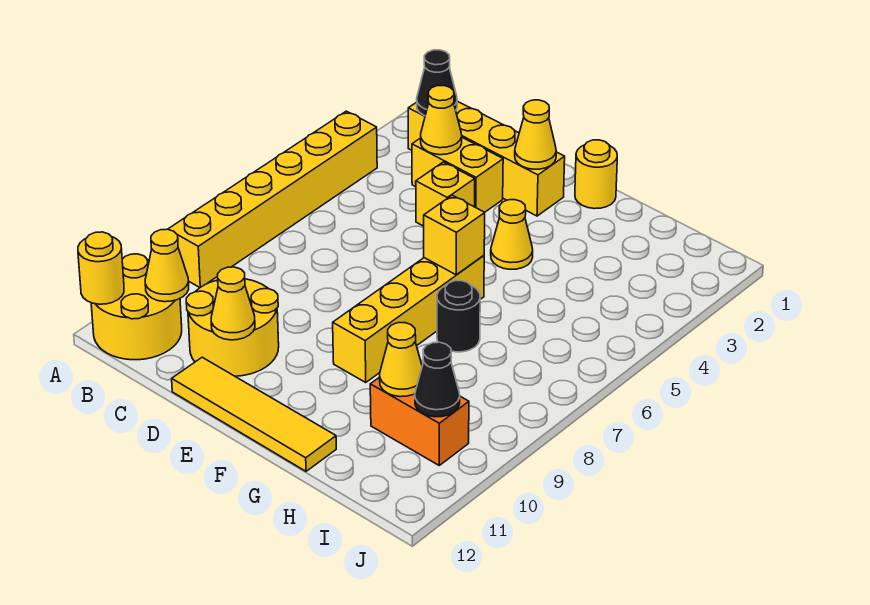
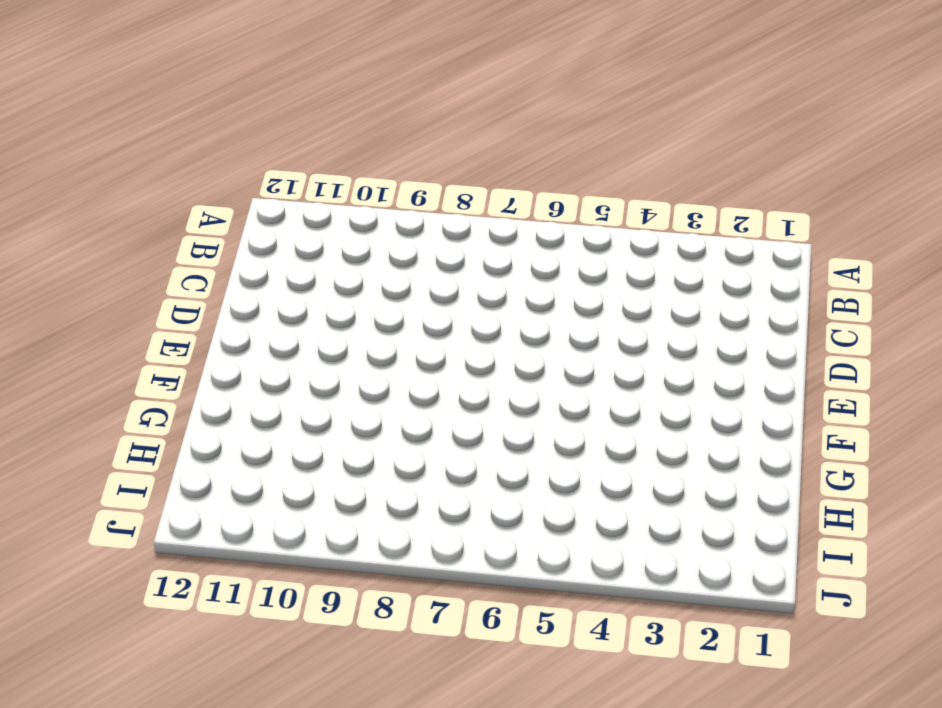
none -> yellow 1x6 brick [168,111,377,288]
none -> yellow 2x2 round brick [91,254,182,360]
none -> yellow 1x4 brick [408,101,565,216]

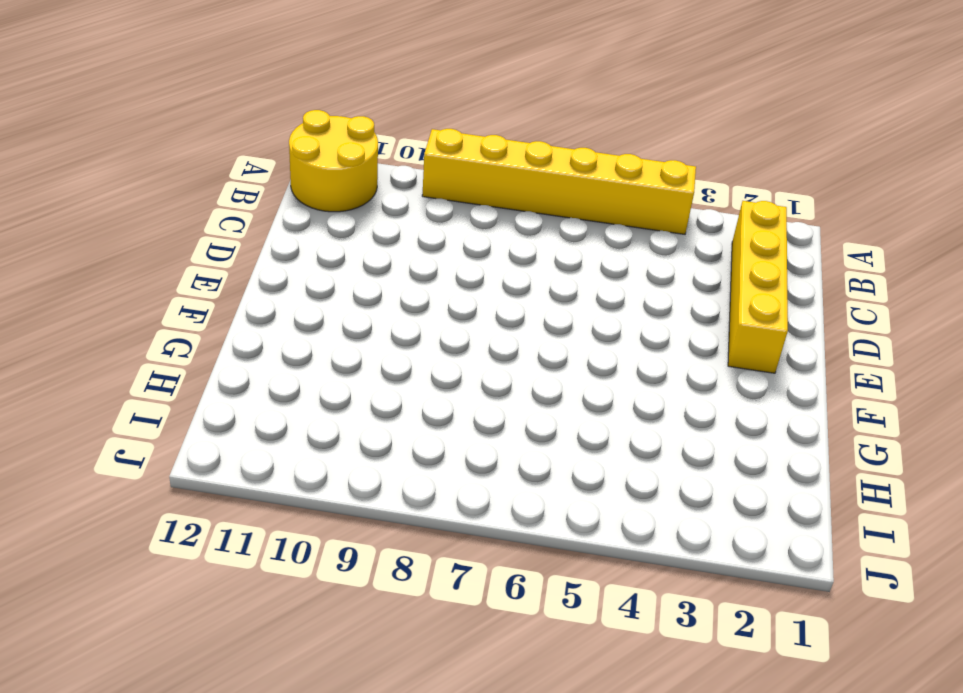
none -> yellow 1x2 brick [412,138,503,212]
none -> yellow 2x2 round brick [186,279,279,376]
none -> yellow 1x1 brick [416,162,475,226]

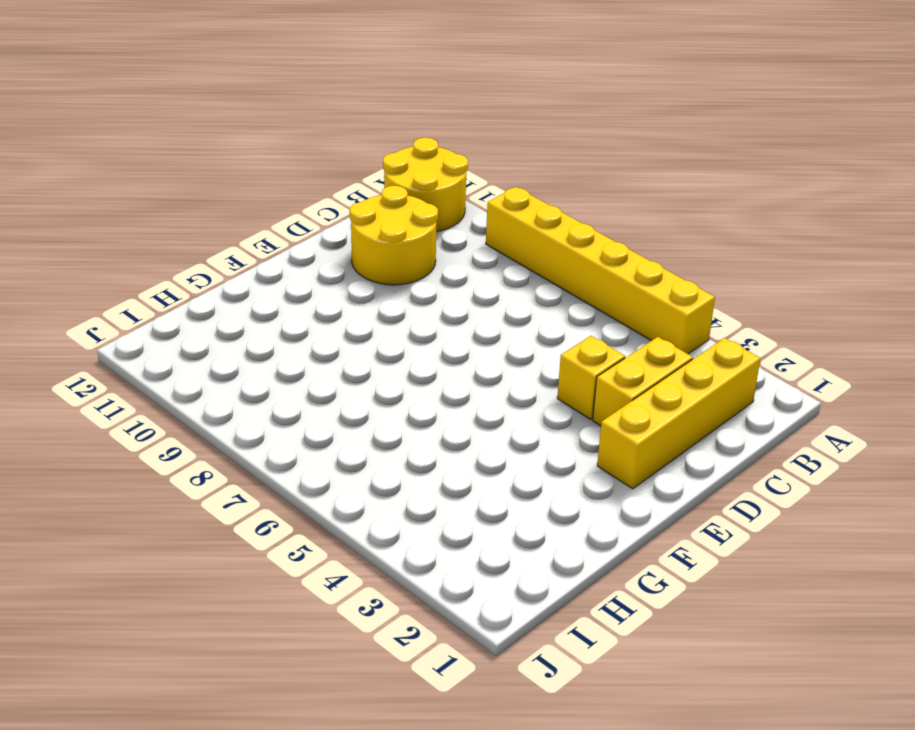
none -> yellow 1x4 tile [172,357,336,471]
none -> yellow 1x1 round brick [575,140,617,209]
none -> yellow 1x1 cone [491,200,533,269]

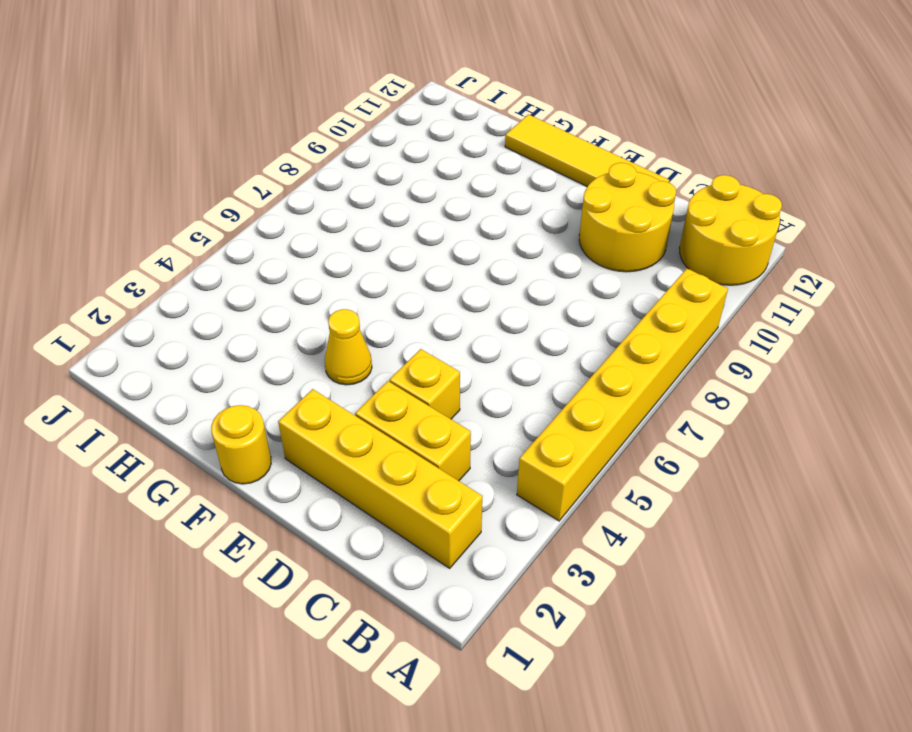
none -> yellow 1x4 brick [333,255,484,382]
none -> black 1x1 round brick [437,281,480,352]
none -> orange 1x2 brick [370,377,469,465]

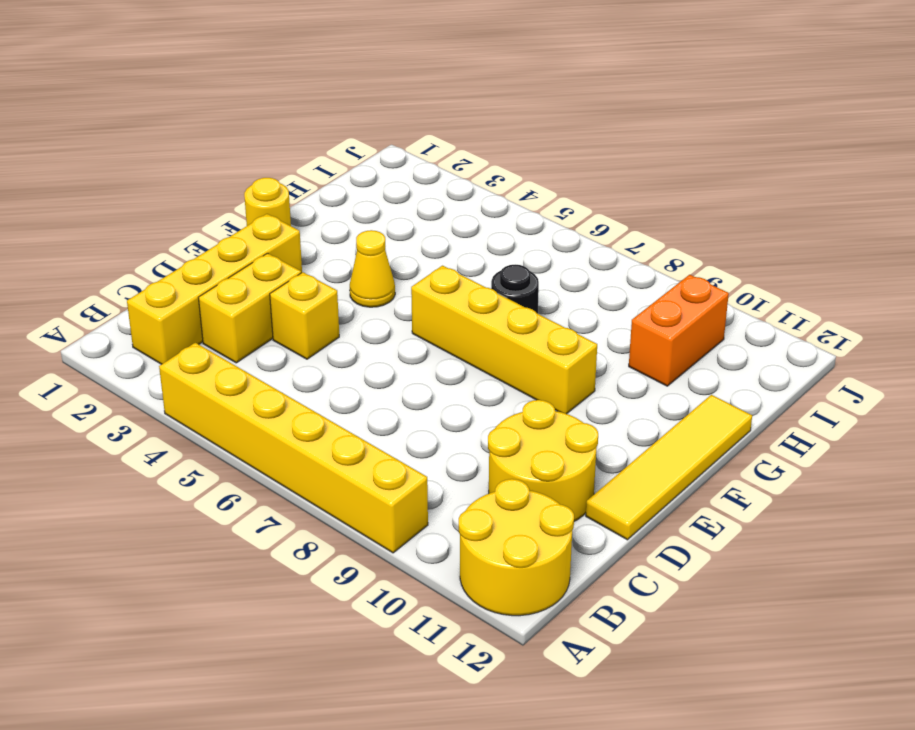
none -> yellow 1x1 round brick [78,232,124,304]
none -> black 1x1 cone [417,50,457,116]
none -> yellow 1x1 cone [145,229,189,302]

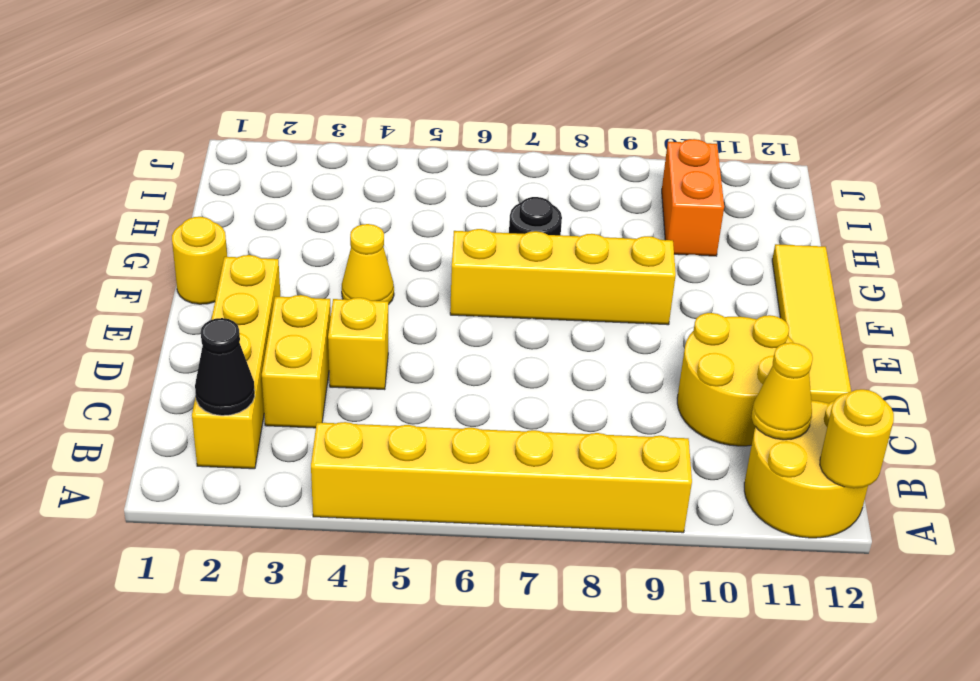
none -> yellow 1x1 cone [421,85,462,155]
none -> yellow 1x1 cone [211,267,255,340]
none -> yellow 1x1 cone [515,100,556,169]

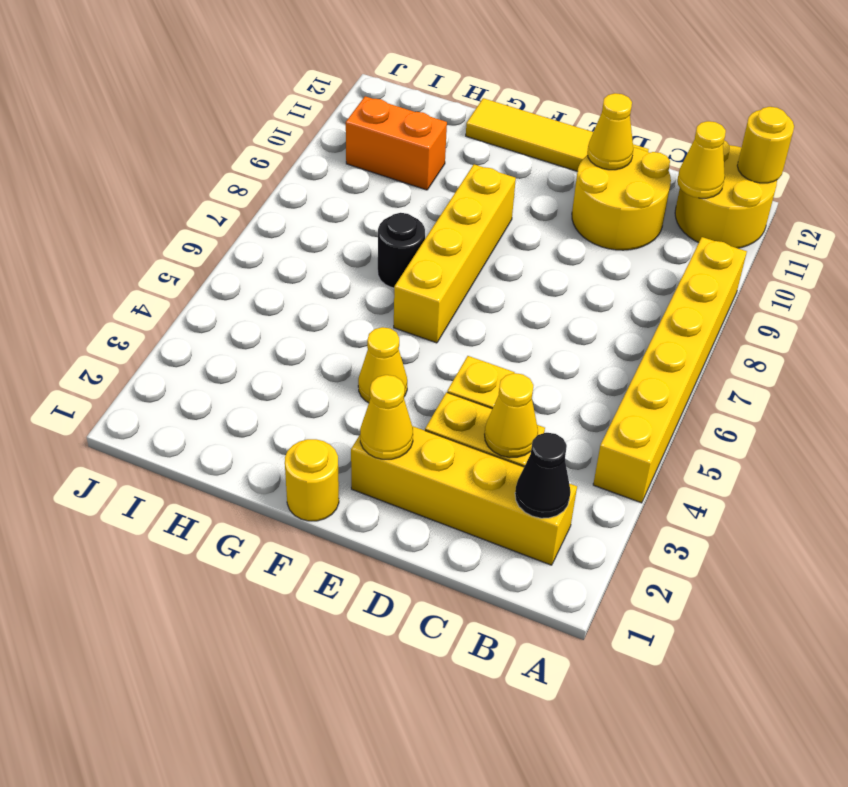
none -> yellow 1x1 brick [424,195,485,275]
none -> yellow 1x1 cone [380,323,422,397]
none -> black 1x1 cone [415,342,460,417]

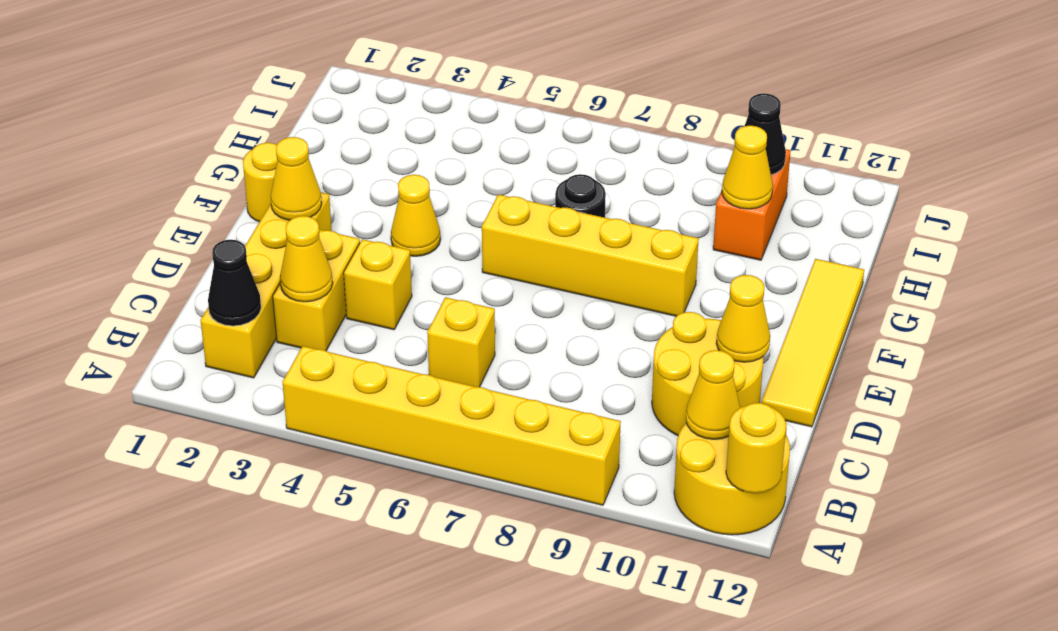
yellow 1x1 brick [427,297,495,387] -> yellow 1x1 brick moved to [424,195,485,275]

